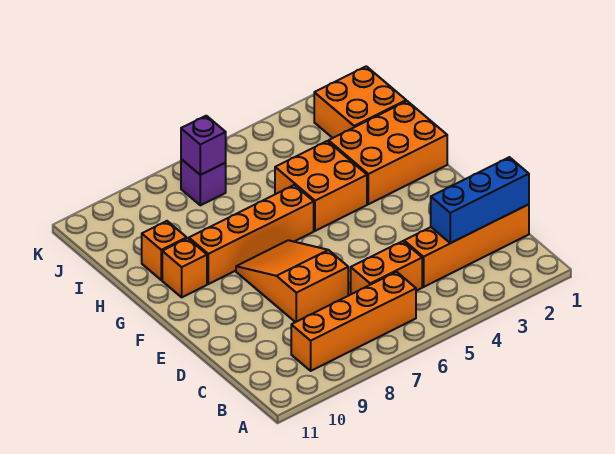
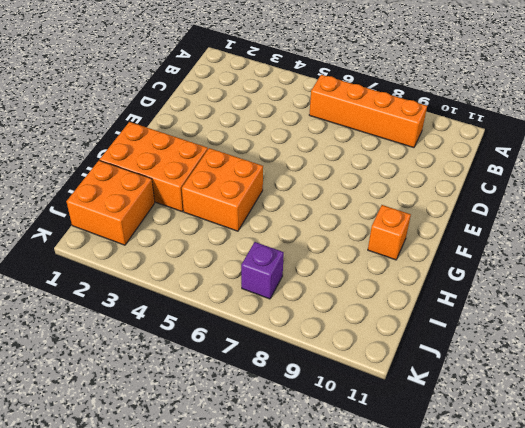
none -> orange 1x4 brick [404,204,529,287]
none -> orange 1x2 brick [351,241,422,294]
none -> orange 2x3 slope [236,240,348,322]

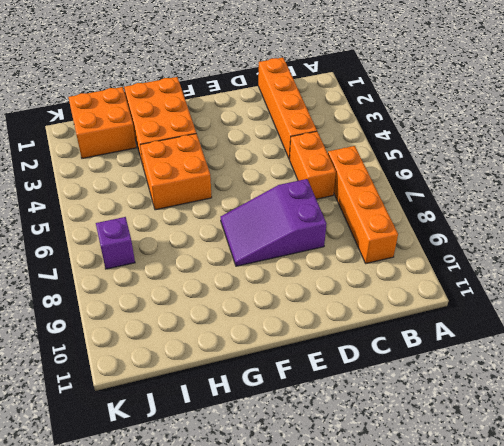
purple 2x3 slope [221,179,326,266] -> orange 2x3 slope [236,240,348,322]
none -> orange 1x4 brick [189,185,314,284]
none -> orange 1x1 brick [162,238,207,297]
none -> orange 1x1 brick [142,221,187,280]

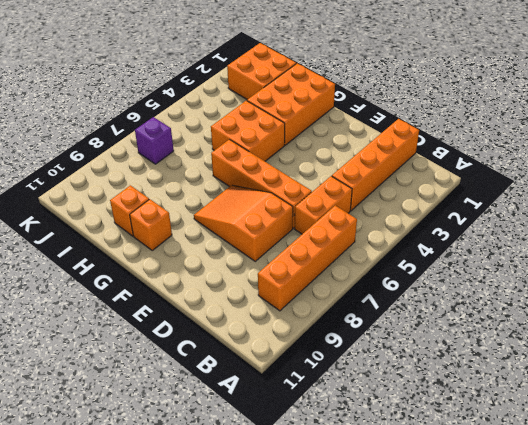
orange 1x4 brick [211,139,312,228] -> orange 1x4 brick turned to [189,185,314,284]
none -> blue 1x3 brick [431,157,529,243]
none -> purple 1x1 brick [181,116,226,175]

